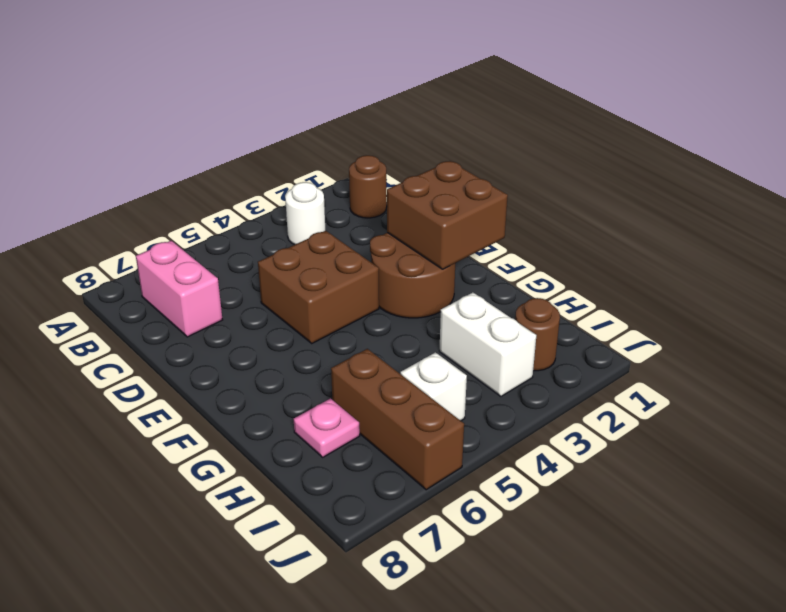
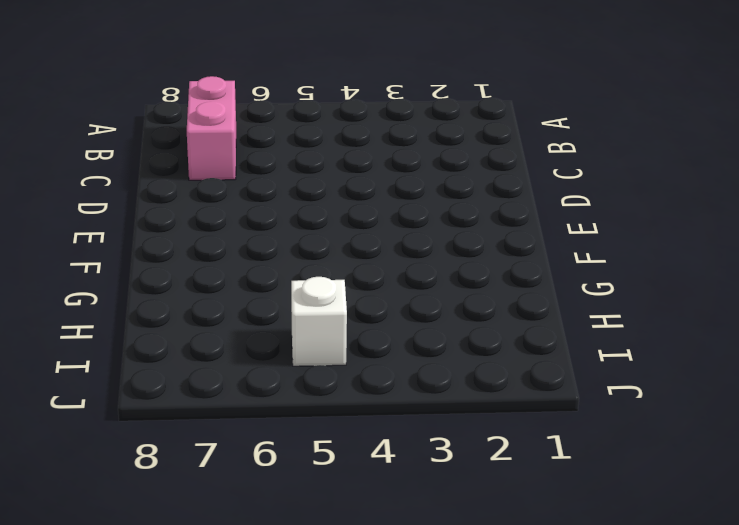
none -> brown 1x1 round brick [349,155,387,218]
none -> white 1x1 round brick [285,182,325,245]

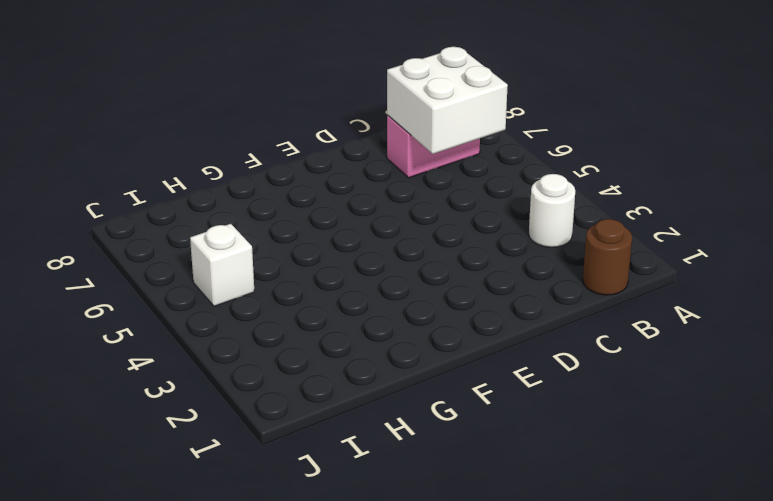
white 2x2 brick [387,47,508,154] -> none
none -> brown 2x2 brick [258,231,379,343]
none -> brown 2x2 round brick [370,233,455,318]

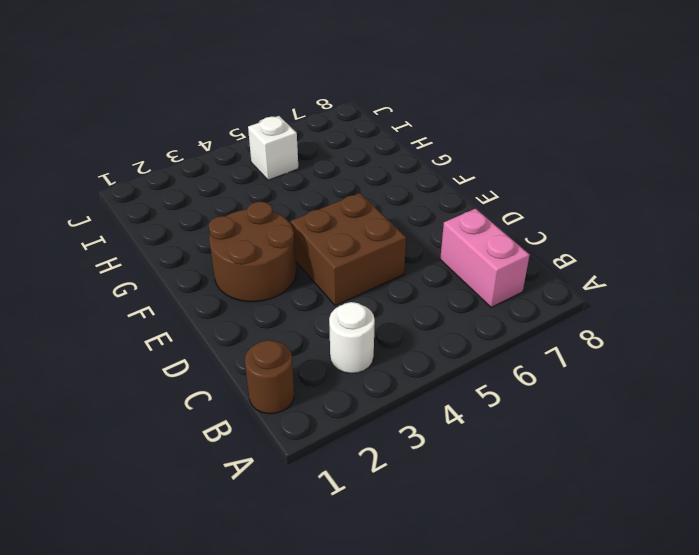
none -> white 1x2 brick [439,292,536,396]
none -> brown 1x3 brick [331,349,464,490]

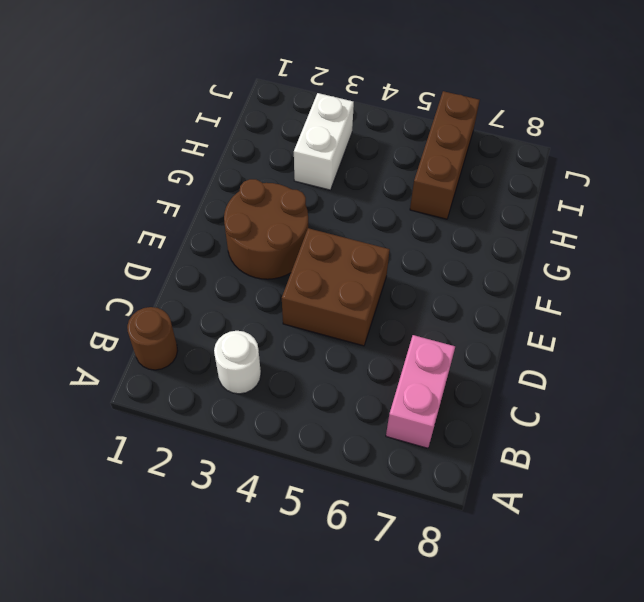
none -> pink 1x1 plate [294,398,360,457]
none -> brown 1x1 round brick [515,298,560,371]

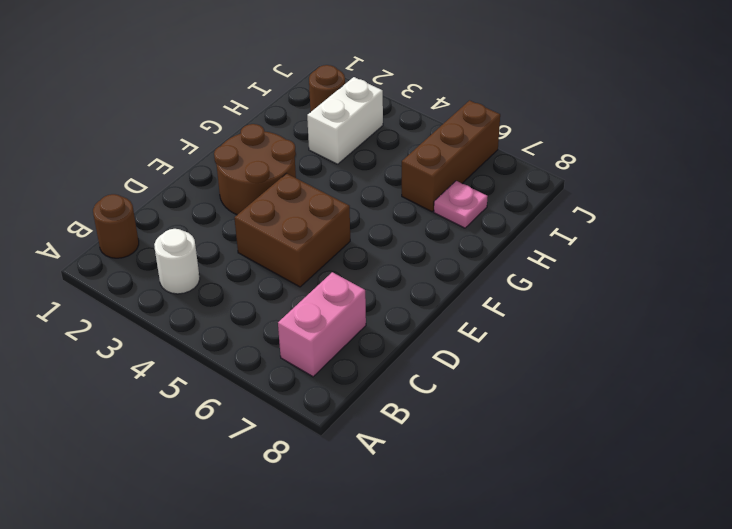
none -> white 1x1 brick [400,352,467,421]
none -> brown 2x2 brick [387,161,508,269]

